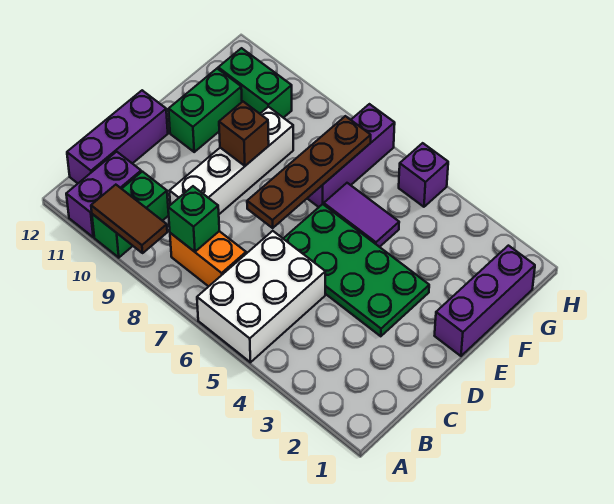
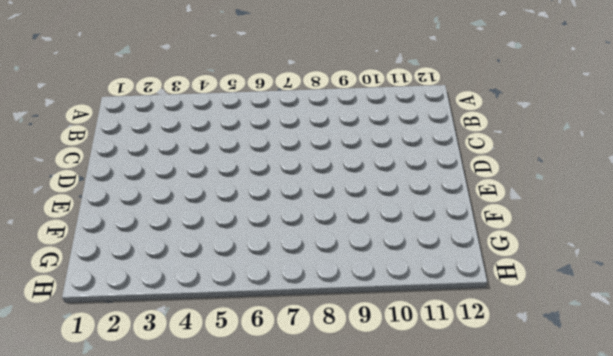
none -> white 2x3 brick [197,231,325,362]
none -> green 1x2 brick [92,172,169,258]
none -> purple 1x2 brick [66,152,141,237]

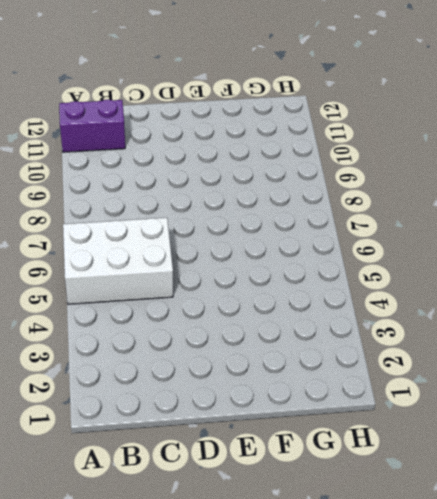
none -> green 1x2 brick [92,172,169,258]
none -> orange 1x2 brick [170,231,246,286]
none -> purple 1x3 brick [67,90,168,183]

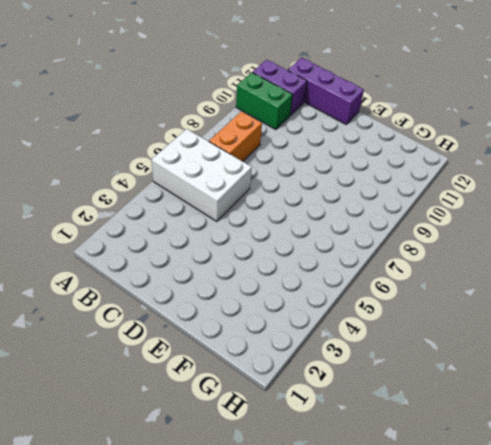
none -> white 1x4 brick [170,107,293,214]
none -> green 2x4 plate [283,204,429,336]
none -> purple 1x3 brick [435,246,535,356]

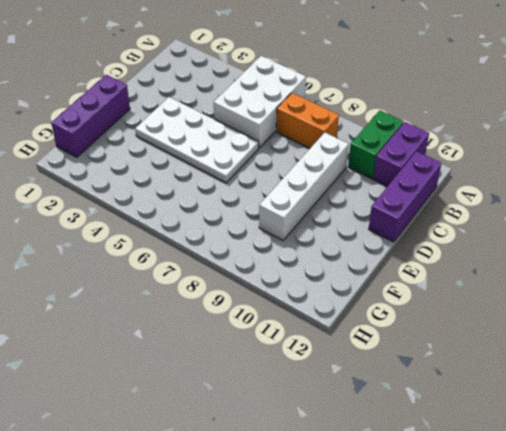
white 2x4 plate [135,97,259,183] -> green 2x4 plate [283,204,429,336]
none -> green 1x2 brick [169,69,242,152]
none -> purple 1x2 tile [324,183,399,247]
none -> purple 1x3 brick [307,104,395,207]

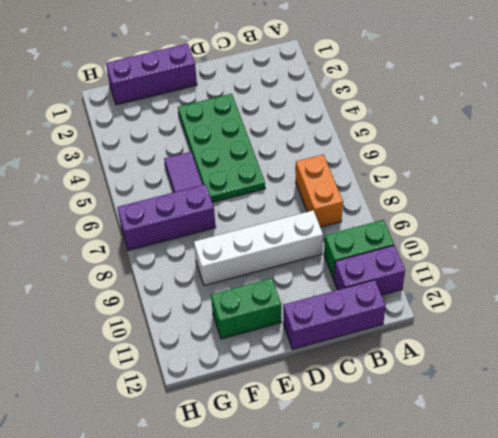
none -> white 2x3 brick [197,231,325,362]
none -> green 1x2 brick [218,48,292,118]
none -> purple 1x1 brick [399,143,448,207]

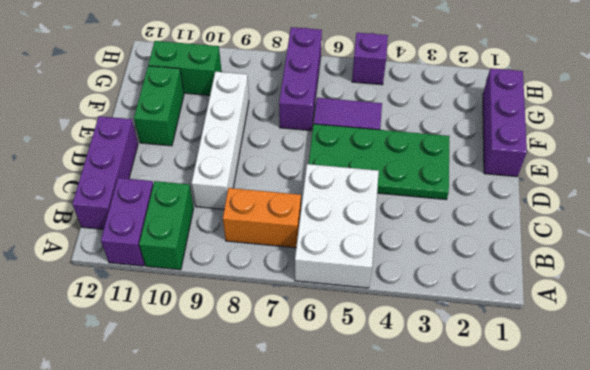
none -> brown 1x2 tile [91,185,167,253]
none -> green 1x1 brick [168,186,219,252]
none -> brown 1x4 plate [247,116,371,228]

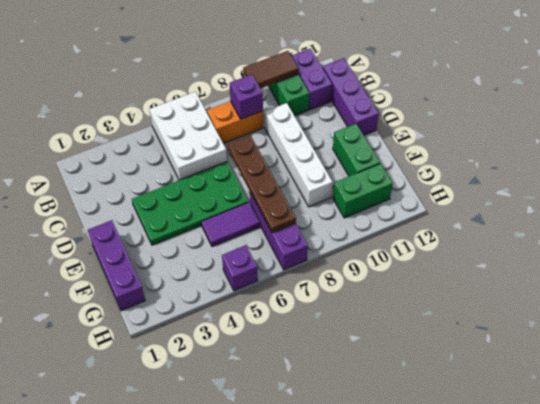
purple 1x1 brick [229,74,263,119] -> green 1x1 brick [168,186,219,252]
none -> brown 1x1 brick [219,102,269,166]

